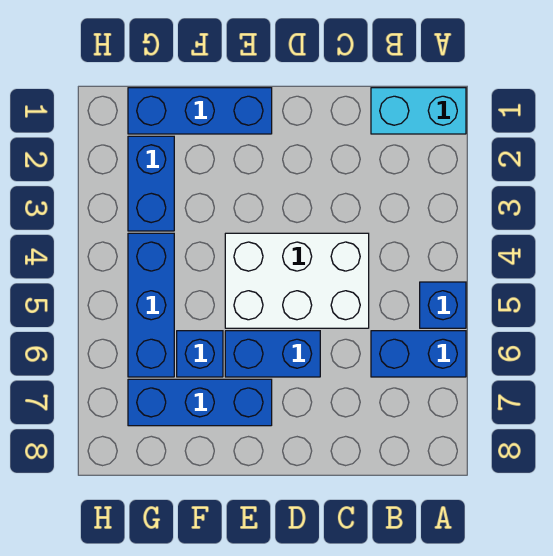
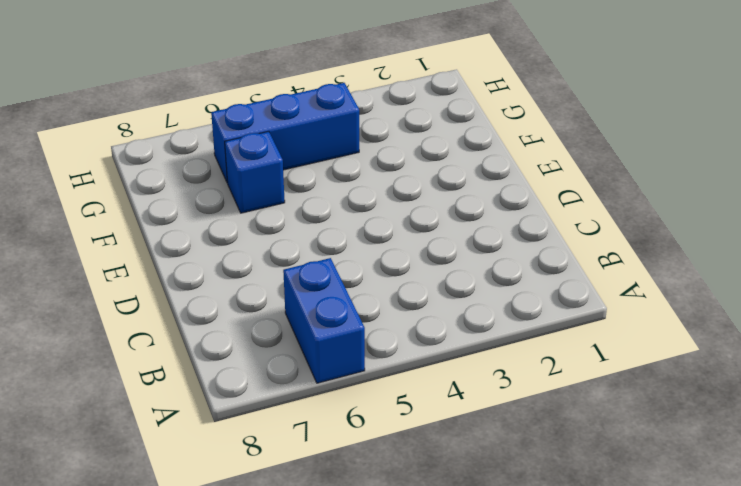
none -> cyan 1x2 brick [371,88,466,134]
none -> blue 1x1 brick [420,282,466,328]

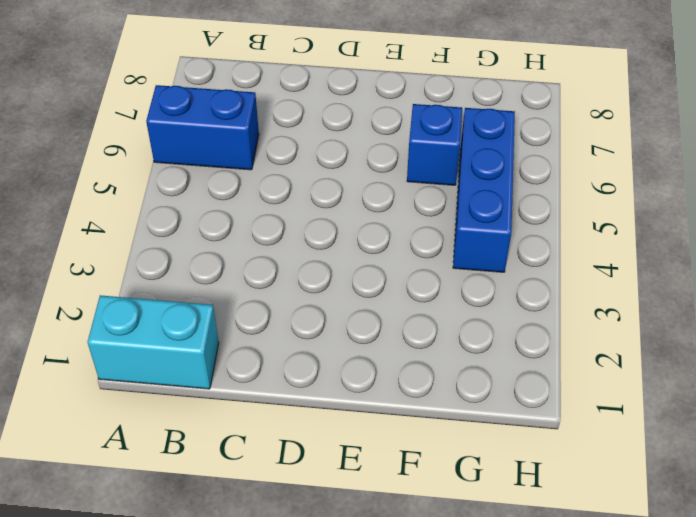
none -> blue 1x1 brick [420,282,466,328]
none -> white 2x3 brick [225,233,369,328]

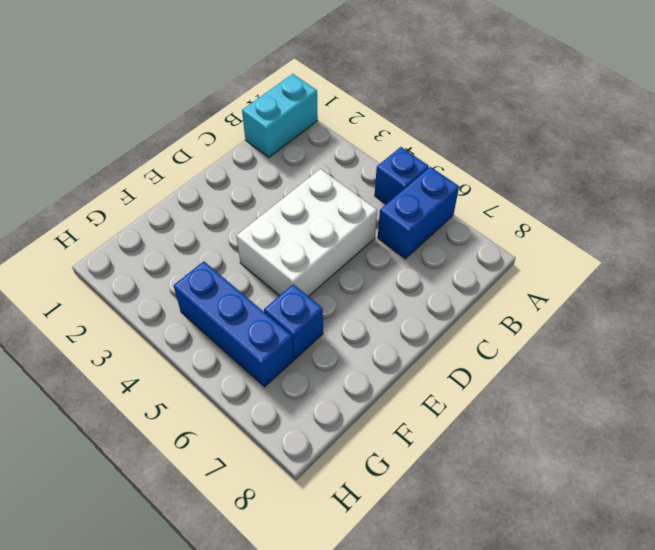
none -> blue 1x2 brick [225,331,320,377]
none -> blue 1x3 brick [128,88,272,134]

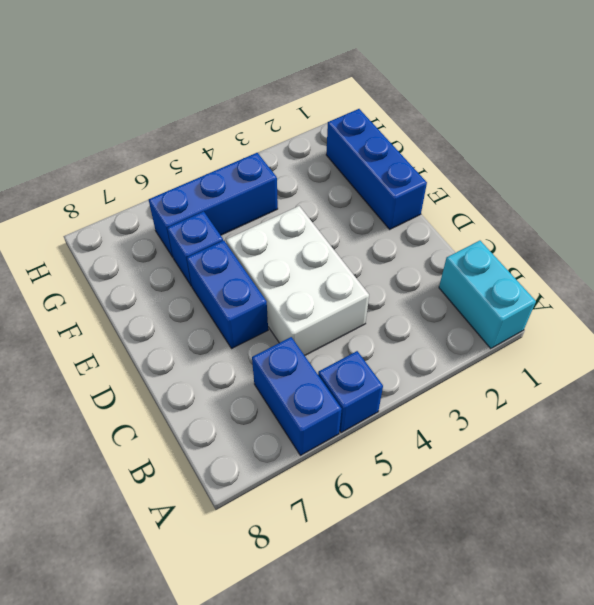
none -> blue 1x3 brick [128,379,272,426]
none -> blue 1x2 brick [128,136,174,231]

